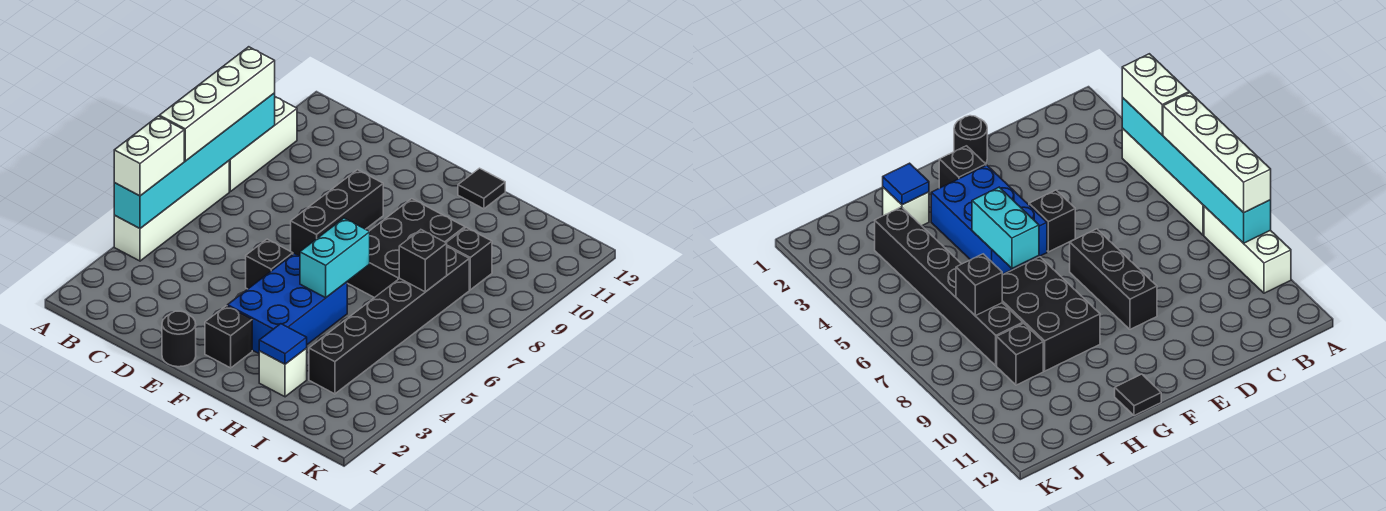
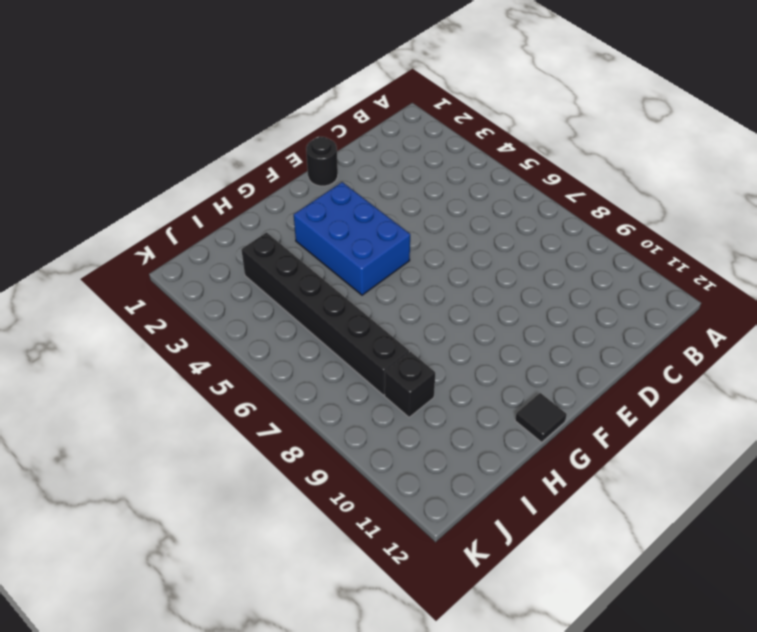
none -> white 1x4 brick [114,161,229,261]
none -> white 1x3 brick [229,97,297,192]
none -> black 1x1 brick [246,239,293,289]

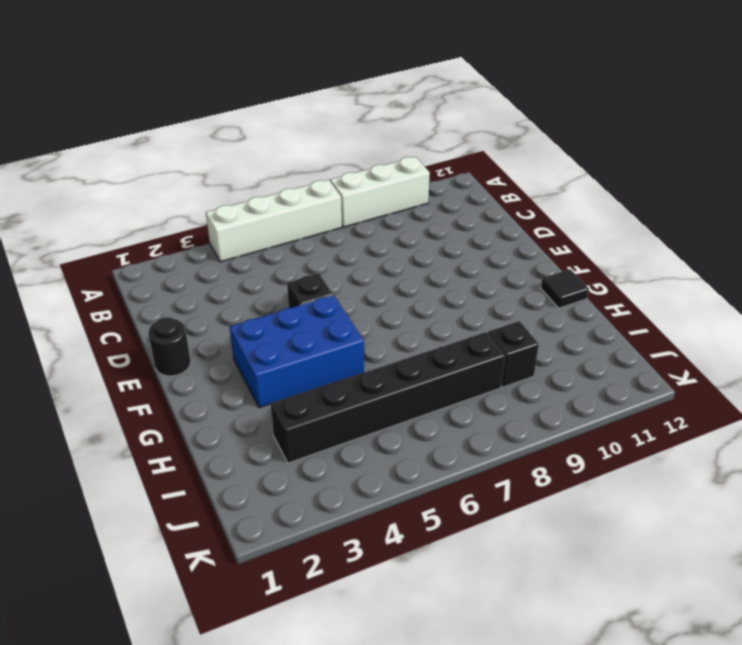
none -> black 1x3 brick [291,170,383,256]
none -> black 1x1 brick [205,306,252,368]
none -> black 2x3 brick [347,199,465,298]

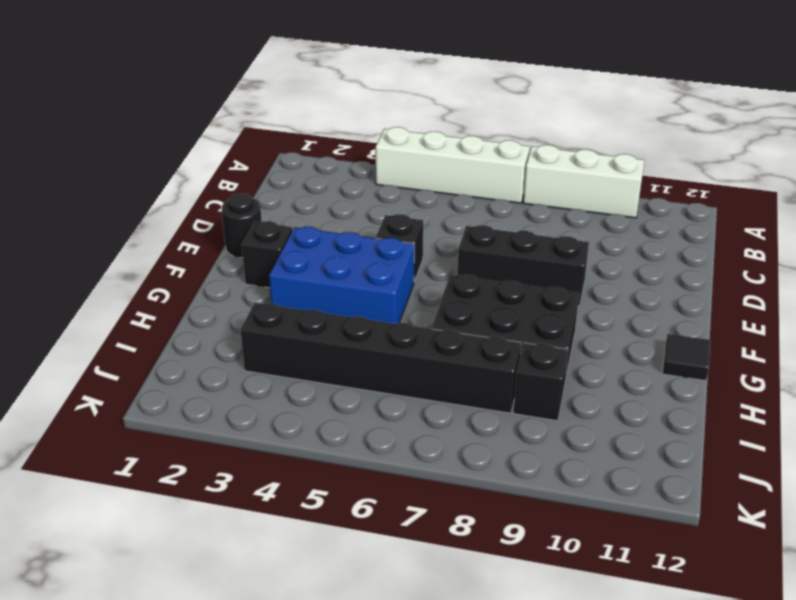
none -> white 1x1 brick [259,348,307,397]
none -> cyan 1x6 brick [114,93,275,228]
none -> cyan 1x2 brick [300,218,370,298]

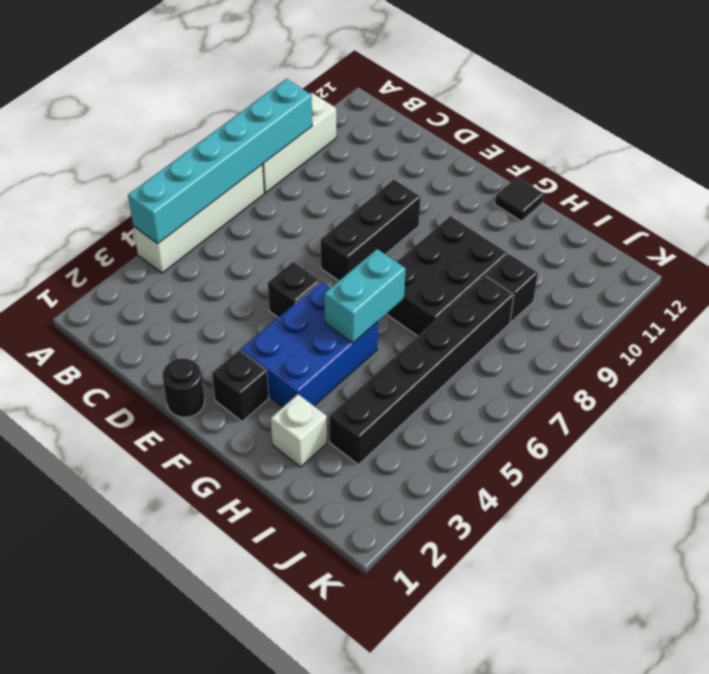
none -> blue 1x1 tile [259,324,307,364]
none -> black 1x1 brick [399,230,447,292]
none -> white 1x2 brick [114,116,184,196]

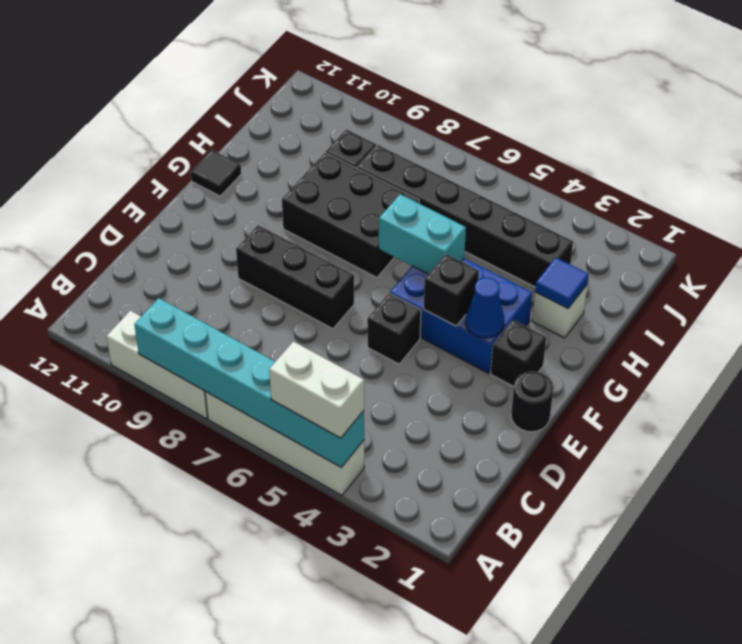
blue 1x1 cone [465,278,504,338] -> none
black 1x1 brick [424,254,479,326] -> black 1x1 brick moved to [399,230,447,292]
none -> white 1x4 brick [159,47,275,161]

